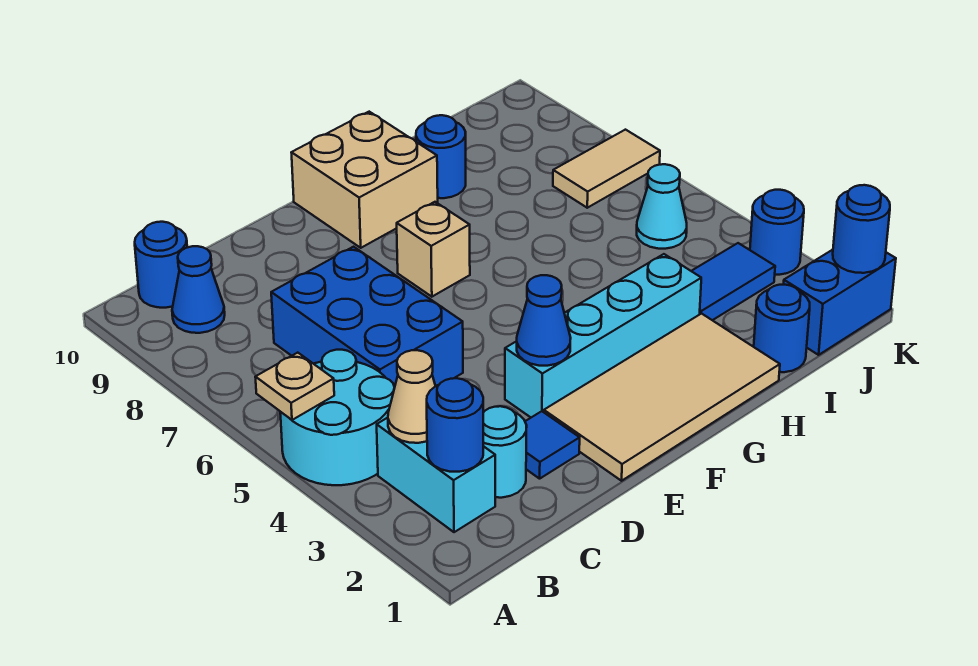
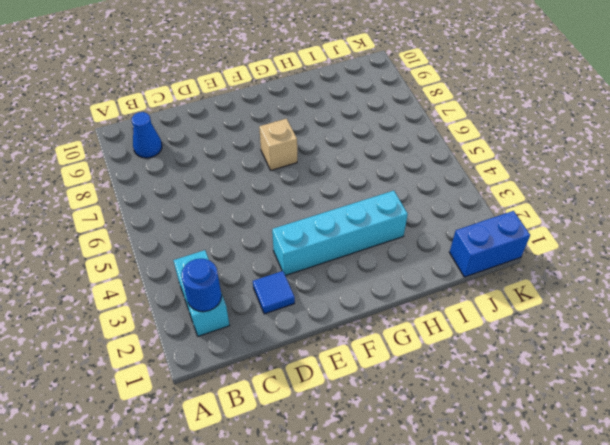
none -> cyan 2x2 round brick [280,350,394,485]
none -> blue 1x1 round brick [135,222,187,308]
none -> cyan 1x1 round brick [483,406,527,498]

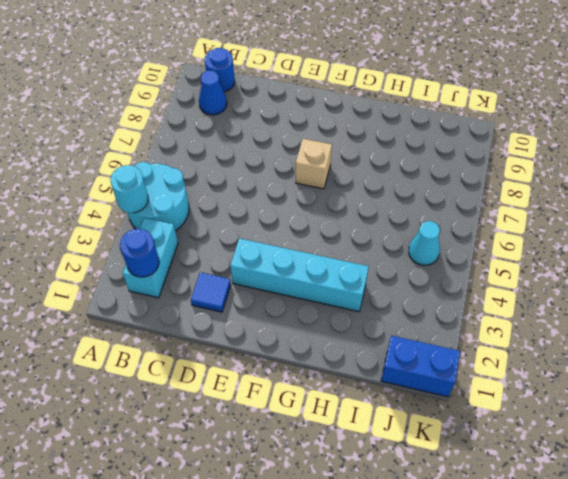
cyan 1x1 round brick [110,165,148,213] -> cyan 1x1 round brick moved to [483,406,527,498]
none -> blue 2x3 brick [271,247,463,388]
none -> tan 2x4 tile [544,313,780,481]
none -> tan 2x2 brick [291,112,438,248]

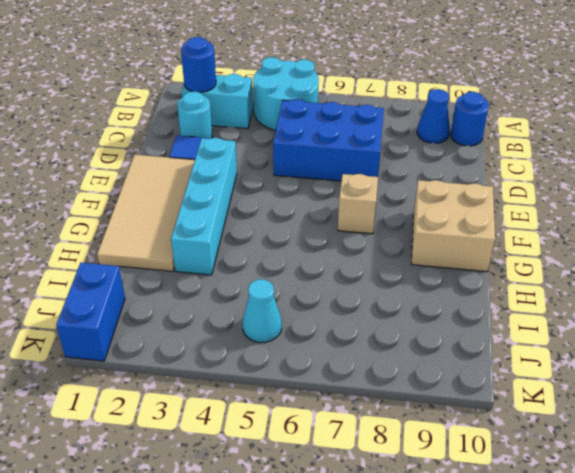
none -> blue 1x1 round brick [416,115,466,198]
none -> blue 1x1 round brick [754,285,810,372]
none -> blue 1x2 tile [692,243,775,320]

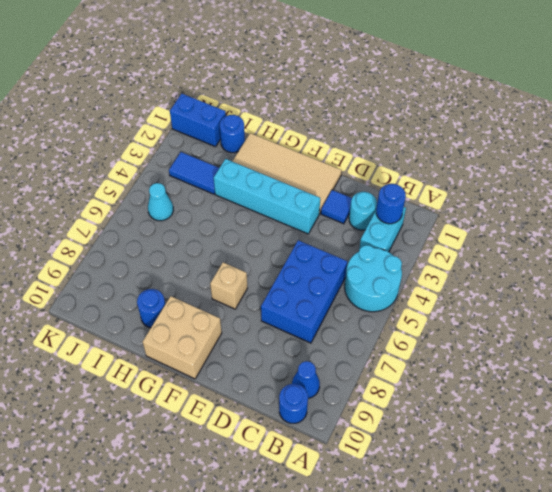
none -> tan 1x2 tile [553,130,660,208]
none -> blue 1x1 round brick [750,190,804,275]
none -> tan 1x1 plate [255,353,334,420]

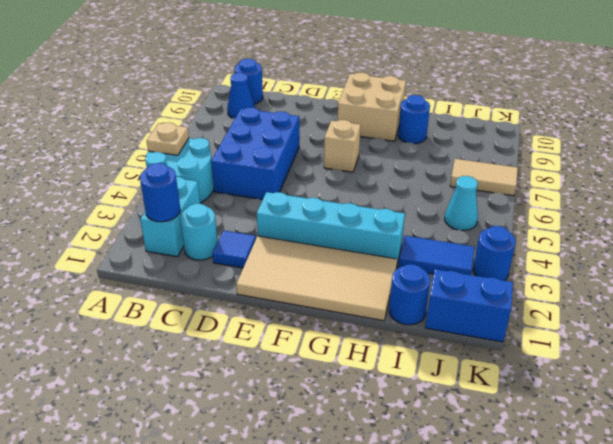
none -> tan 1x1 cone [388,350,435,443]
none -> blue 1x1 cone [517,275,571,366]
none -> blue 1x1 round brick [833,185,890,273]

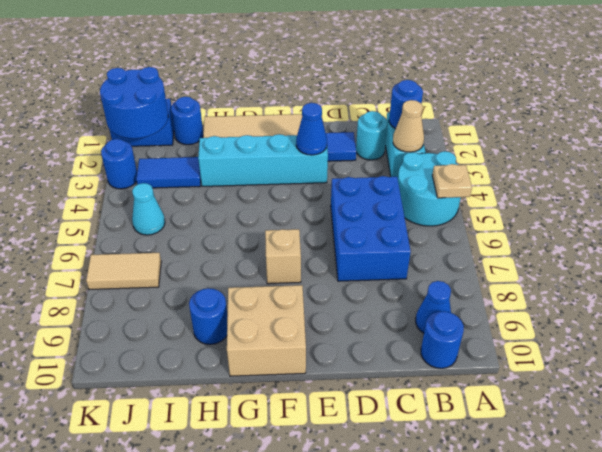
blue 2x2 round brick [100,67,168,138] -> blue 1x1 round brick [833,185,890,273]

